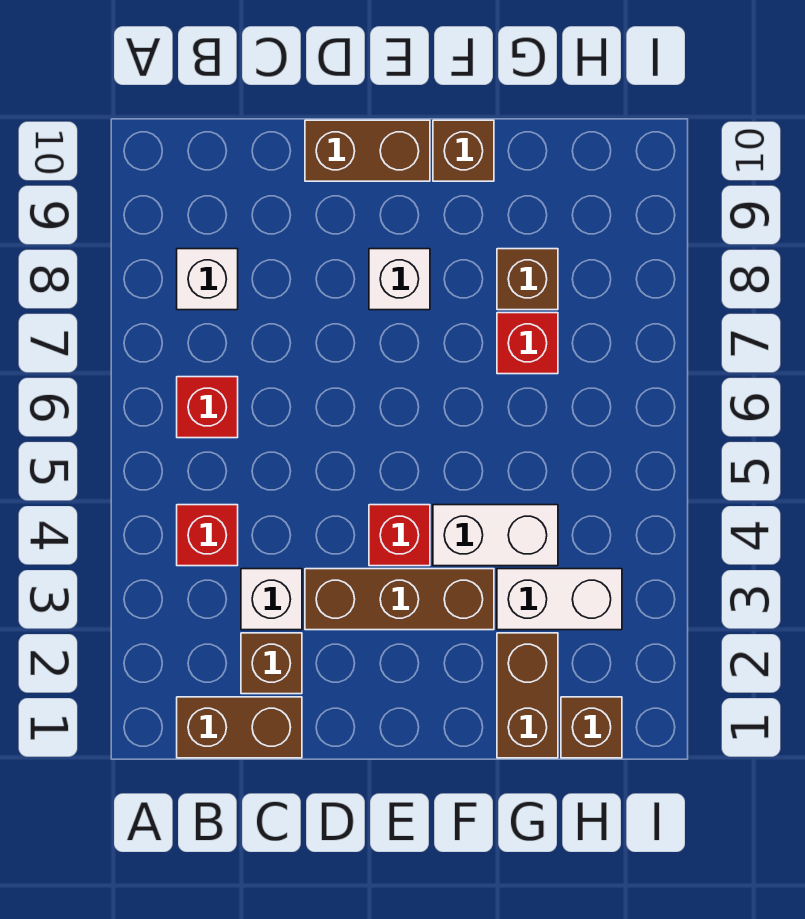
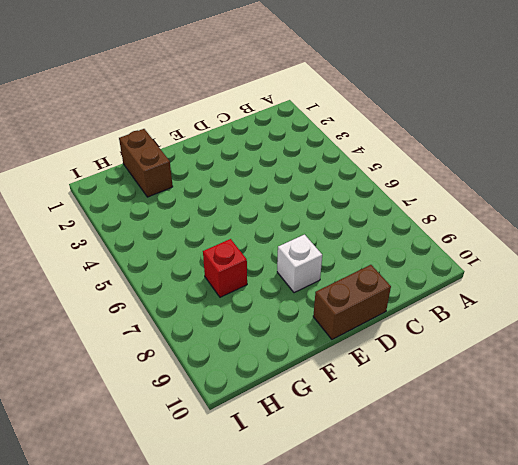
none -> brown 1x2 brick [177,697,302,758]
none -> red 1x1 brick [177,505,238,566]
none -> red 1x1 brick [177,377,238,438]

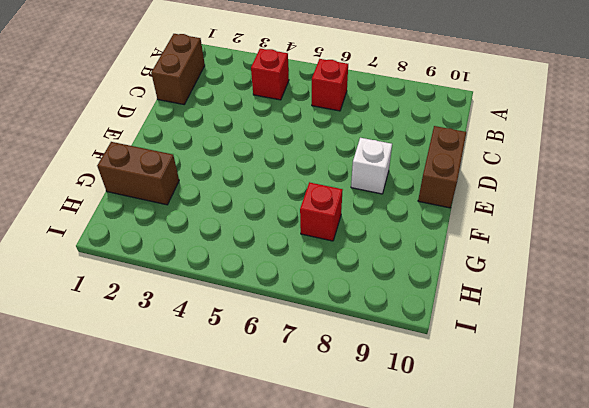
none -> white 1x1 brick [177,249,238,310]
none -> brown 1x1 brick [241,633,302,694]
none -> white 1x1 brick [241,569,302,630]

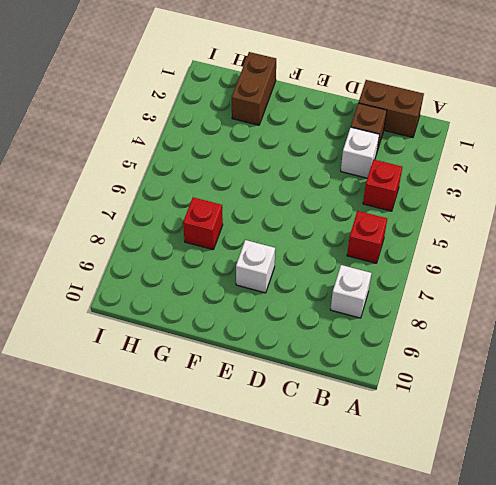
none -> brown 1x3 brick [305,569,494,630]
none -> brown 1x2 brick [305,120,430,181]
none -> red 1x1 brick [369,505,430,566]

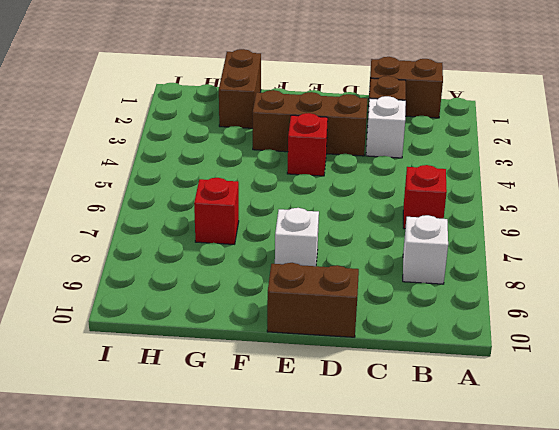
none -> red 1x1 brick [177,505,238,566]
none -> white 1x2 brick [433,505,558,566]
none -> brown 1x1 brick [433,120,494,181]

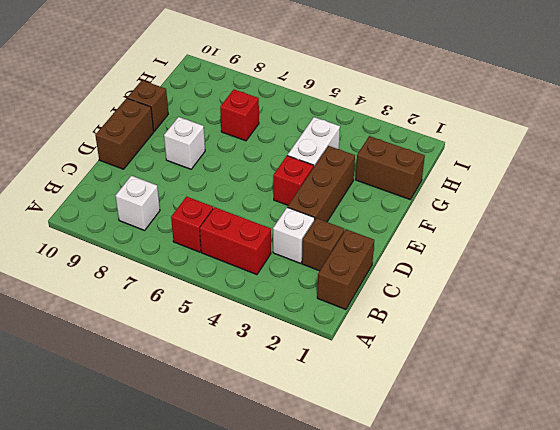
red 1x2 brick [200,207,271,275] -> red 1x1 brick [177,505,238,566]
none -> white 1x2 brick [497,569,622,630]
none -> brown 1x1 brick [497,249,558,310]
none -> brown 1x1 brick [561,697,622,758]

